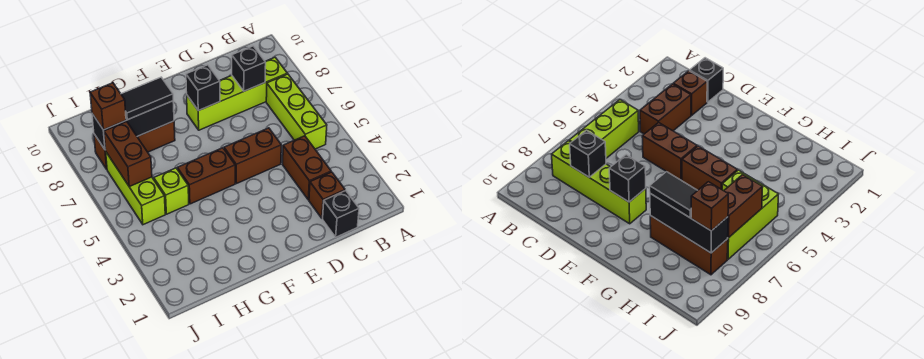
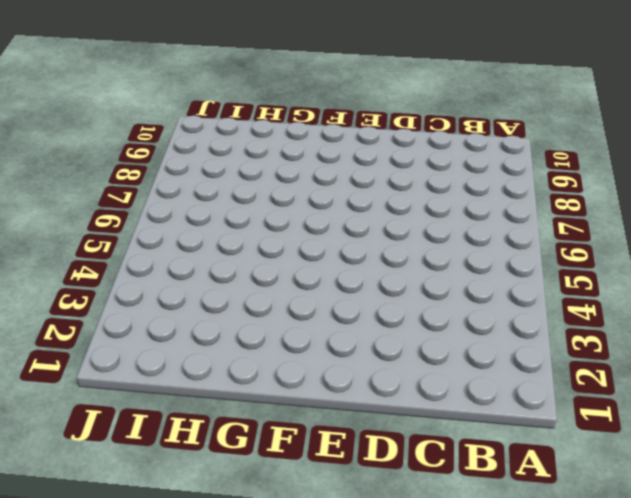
none -> lime 1x3 brick [266,74,327,149]
none -> lime 1x4 brick [187,57,287,130]
none -> black 1x1 brick [323,191,359,237]

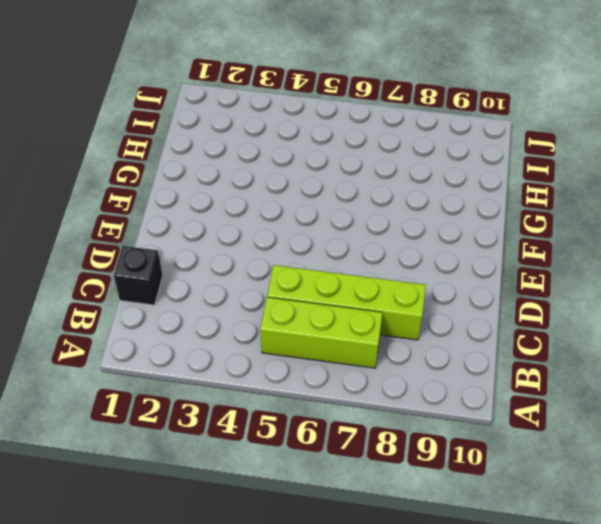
lime 1x4 brick [267,265,426,340] -> lime 1x4 brick turned to [187,57,287,130]
none -> brown 1x1 brick [309,172,345,218]
none -> brown 1x2 brick [283,136,331,200]
none -> brown 1x2 brick [224,128,281,184]

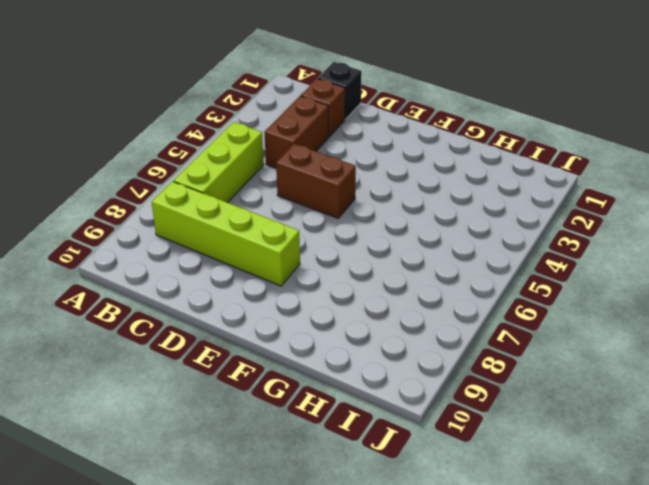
none -> brown 1x2 brick [177,148,235,204]
none -> brown 1x3 brick [94,121,175,169]
none -> lime 1x1 brick [154,168,189,214]

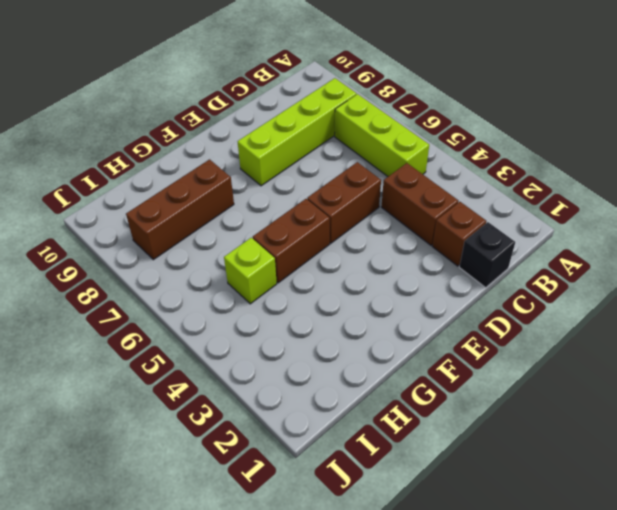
none -> lime 1x3 brick [106,152,165,225]
none -> black 1x1 brick [232,46,266,91]
none -> black 1x1 brick [186,65,220,111]

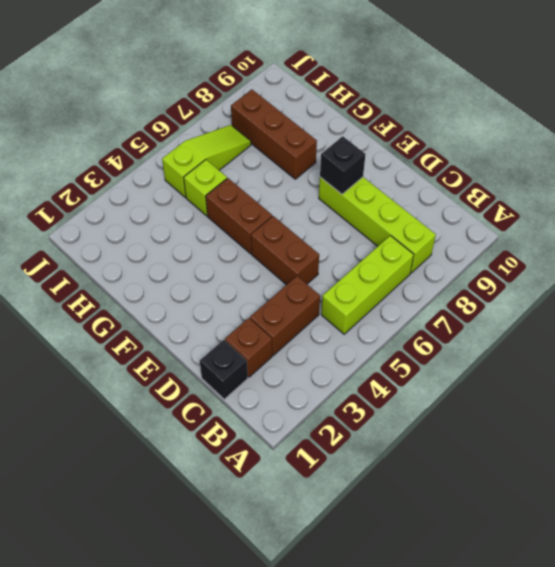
lime 1x3 slope [162,125,251,197] -> lime 1x3 brick [106,152,165,225]
none -> black 1x1 brick [232,46,266,91]
none -> black 1x3 brick [92,101,174,150]
none -> brown 1x2 brick [104,122,152,187]

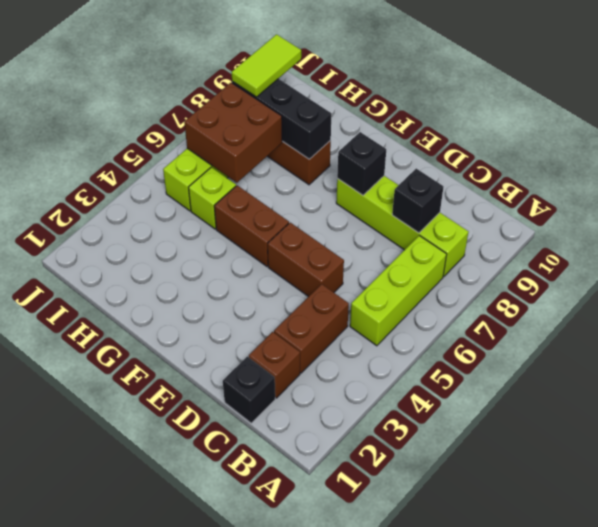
brown 2x2 brick [184,83,282,183] -> brown 1x2 brick [104,122,152,187]
lime 1x2 tile [232,34,301,97] -> brown 1x1 brick [90,83,126,130]
none -> black 1x2 tile [121,77,173,120]

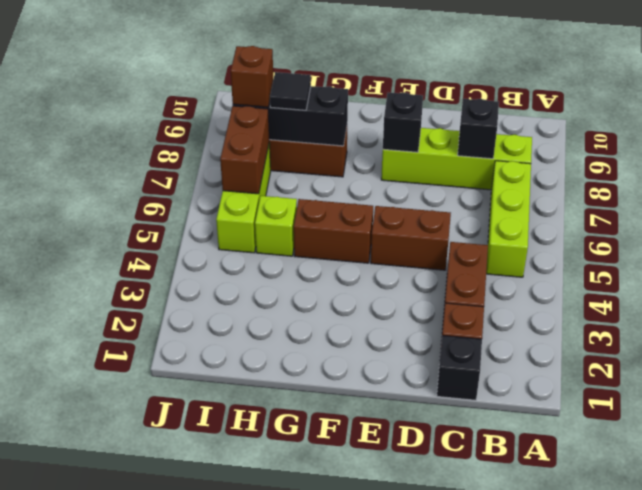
black 1x1 tile [270,72,311,110] -> black 1x2 tile [121,77,173,120]

